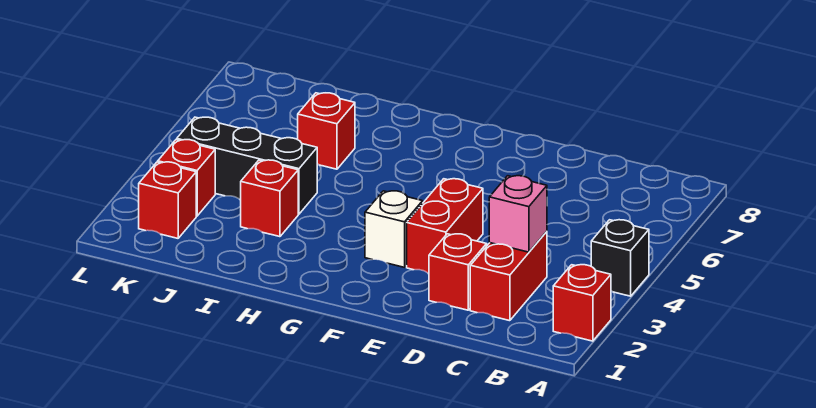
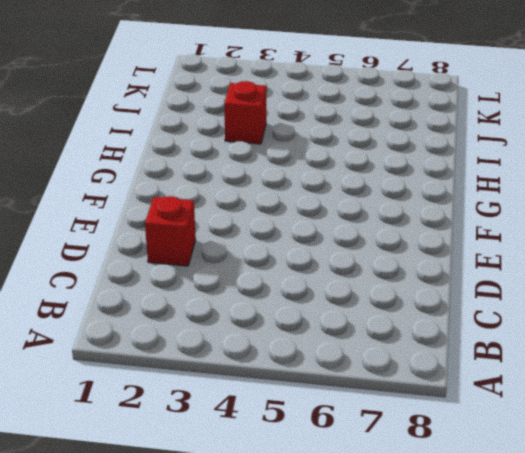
none -> red 1x1 brick [553,265,611,341]
none -> black 1x1 brick [591,220,649,296]
none -> red 1x2 brick [470,232,547,321]

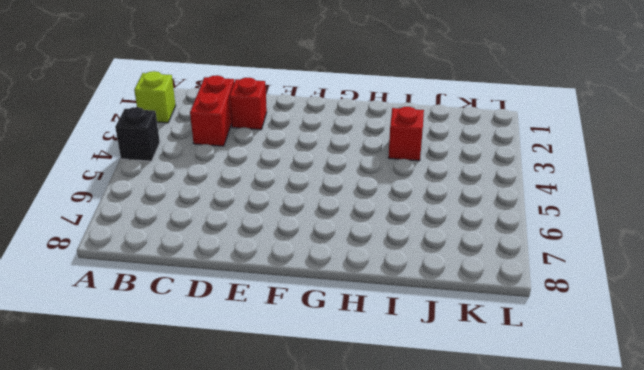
lime 1x1 brick [134,71,176,123] -> red 1x1 brick [553,265,611,341]
none -> red 1x2 brick [407,179,483,274]
none -> white 1x1 brick [365,191,423,267]
none -> black 1x3 brick [177,117,317,214]

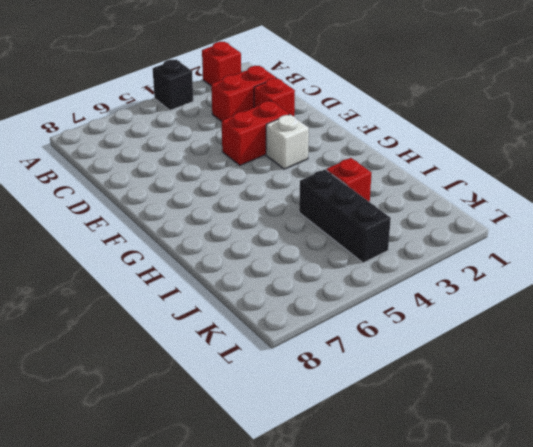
none -> red 1x1 brick [298,93,355,169]
none -> red 1x1 brick [139,162,196,238]
none -> red 1x1 brick [158,140,215,216]

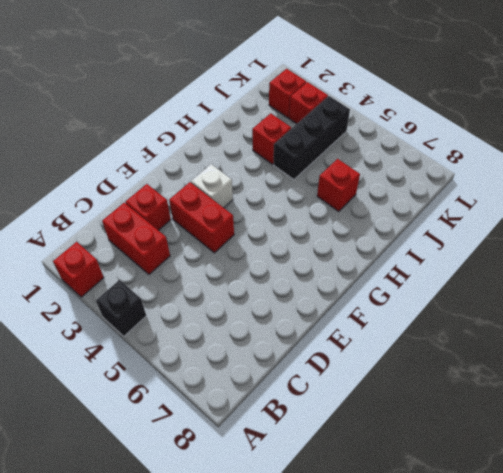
none -> pink 1x1 brick [489,176,547,252]

